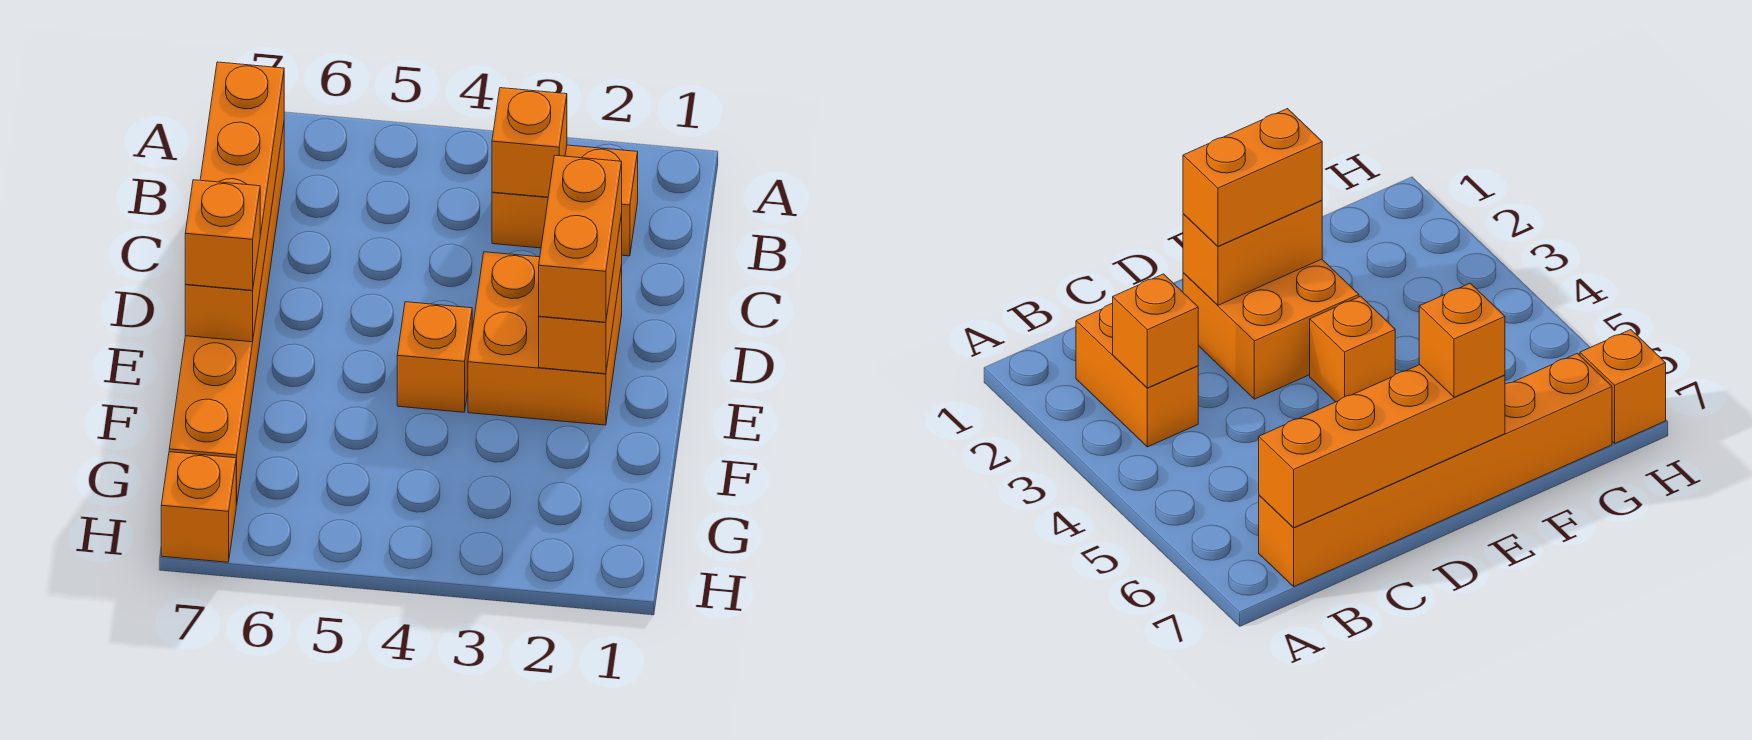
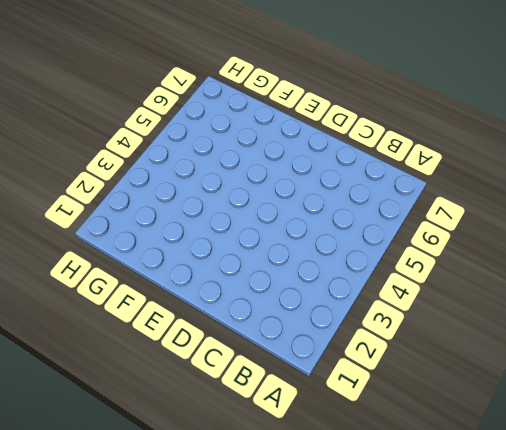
none -> orange 1x2 brick [492,145,638,256]
none -> orange 1x6 brick [169,125,284,506]

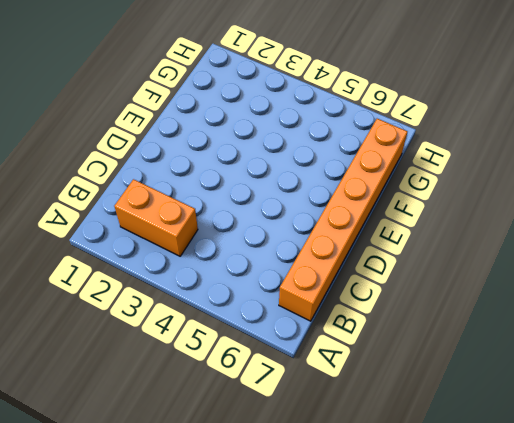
none -> orange 2x2 brick [468,252,622,425]
none -> orange 1x1 brick [397,302,472,412]

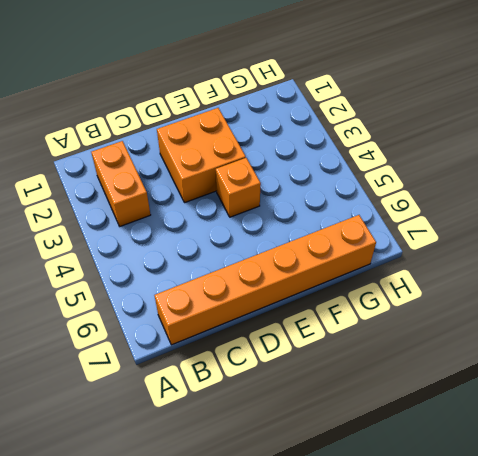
none -> orange 1x1 brick [161,452,236,562]
none -> orange 1x1 brick [492,88,567,197]

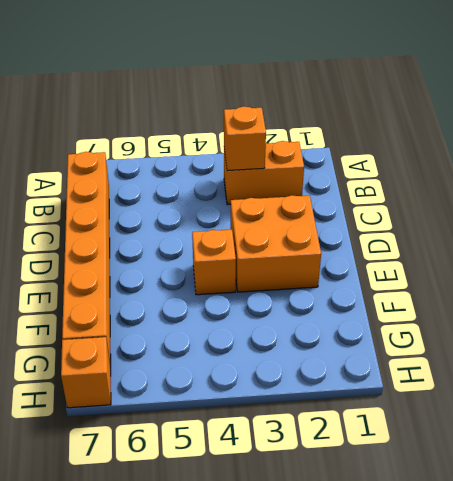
none -> orange 1x4 brick [185,62,284,342]
none -> orange 1x2 brick [539,214,622,374]

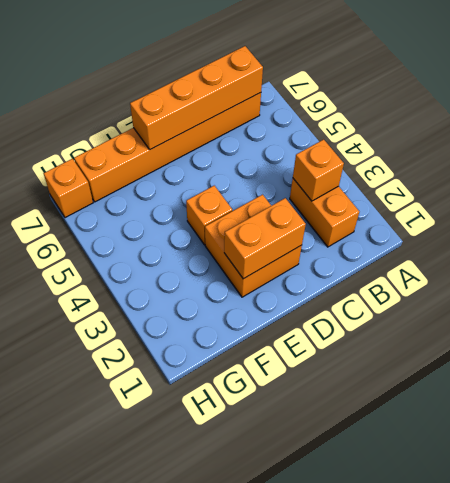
none -> orange 1x2 brick [539,155,622,322]
none -> orange 1x1 brick [185,180,260,290]

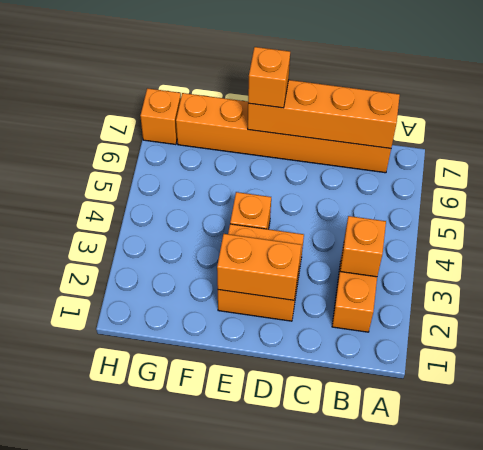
none -> orange 1x2 brick [539,155,622,322]

